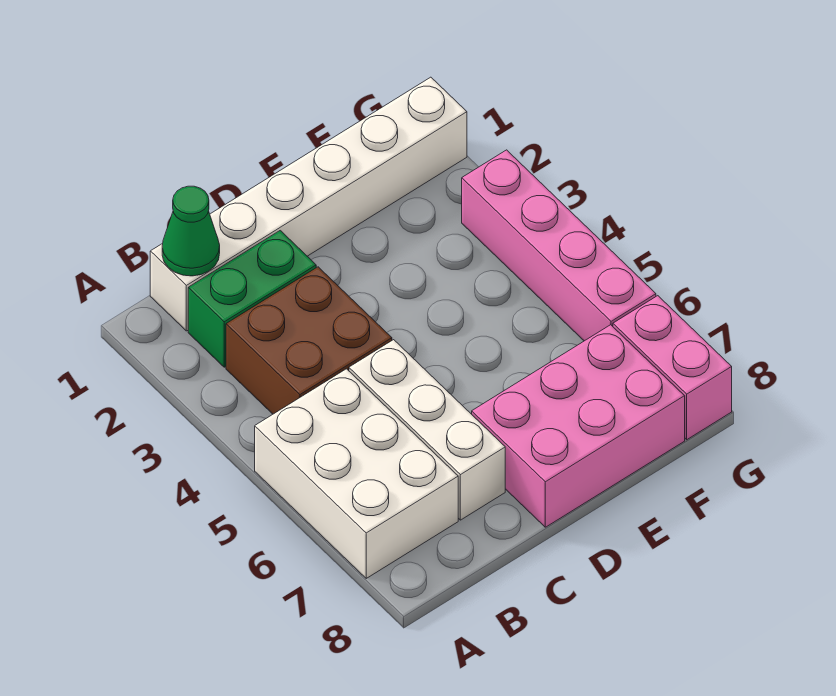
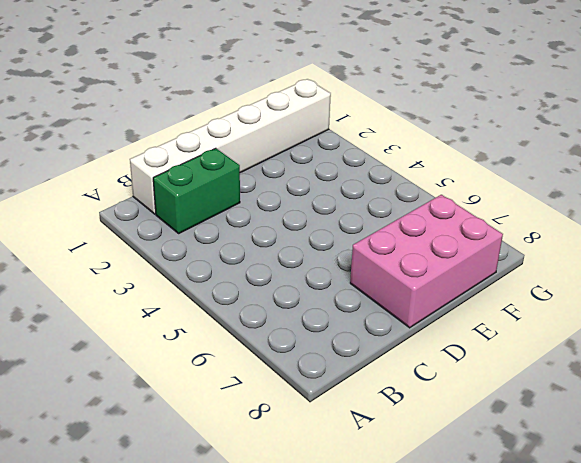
none -> white 2x3 brick [255,369,458,578]
none -> brown 2x2 brick [226,267,392,414]

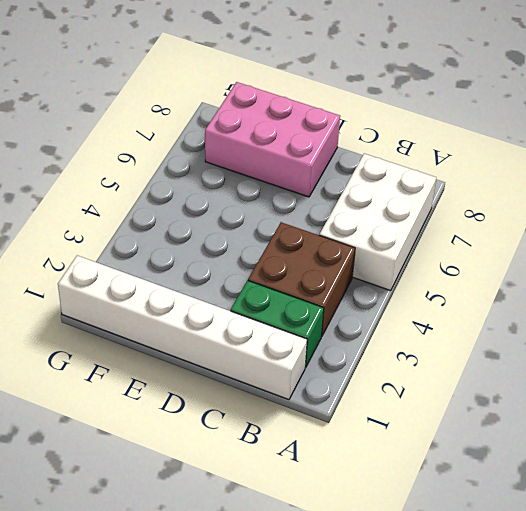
none -> white 1x3 brick [349,340,505,520]
none -> pink 1x4 brick [462,150,656,341]

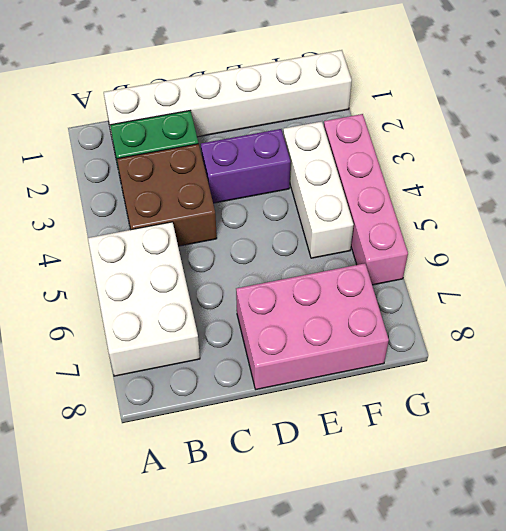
purple 1x2 brick [201,129,291,203] -> none
white 1x3 brick [283,121,354,258] -> white 1x3 brick moved to [349,340,505,520]
none -> pink 1x2 brick [613,296,732,440]
none -> green 1x1 cone [162,186,220,276]

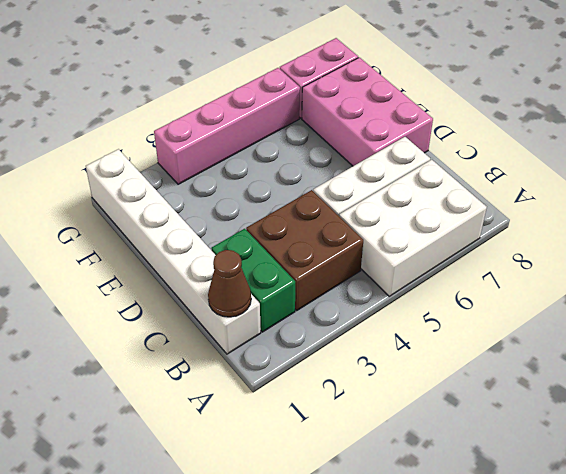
brown 1x1 cone [208,250,251,317] -> green 1x1 cone [162,186,220,276]

